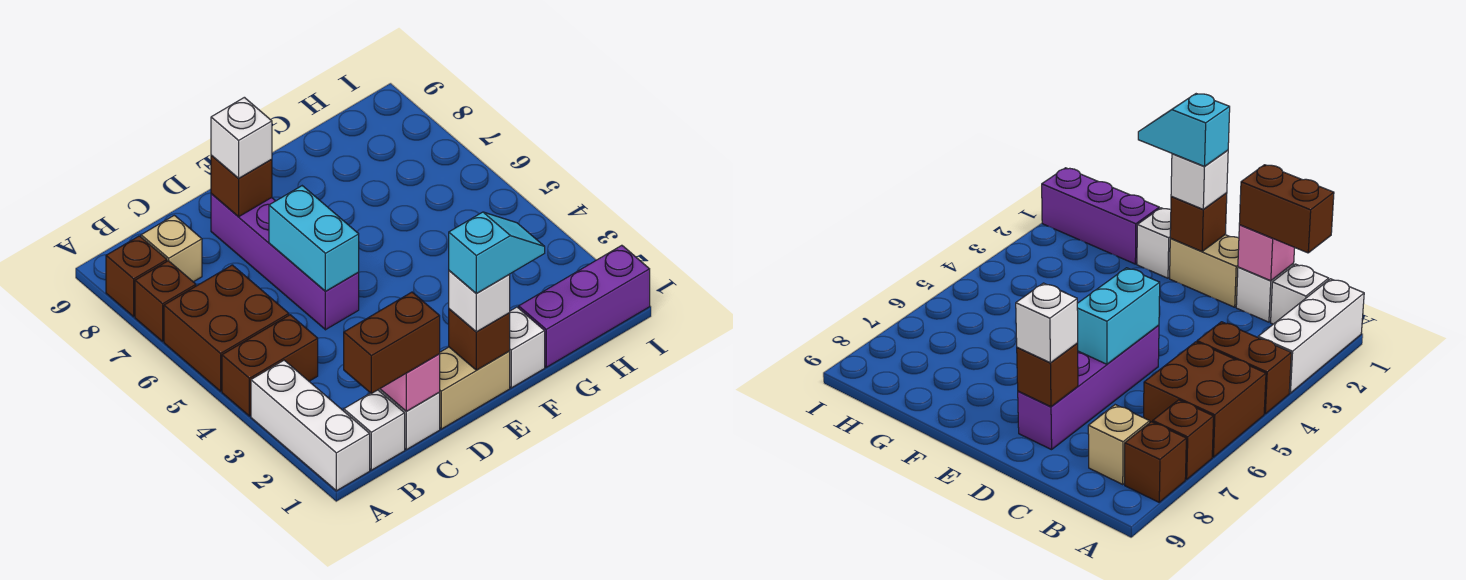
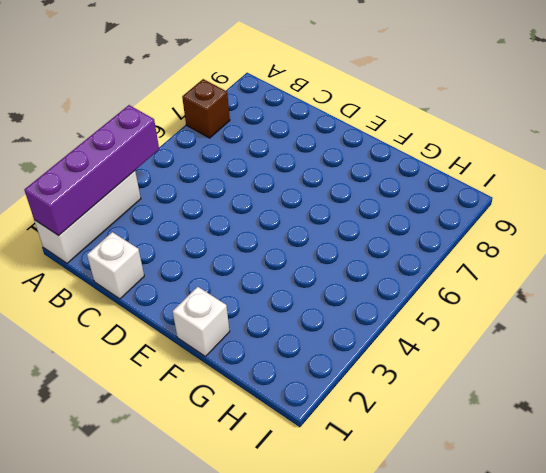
purple 1x4 brick [24,105,159,236] -> purple 1x4 brick moved to [211,194,359,330]
none -> brown 1x2 brick [222,315,318,416]
none -> brown 2x2 brick [164,265,289,391]
none -> brown 1x1 brick [106,236,167,317]

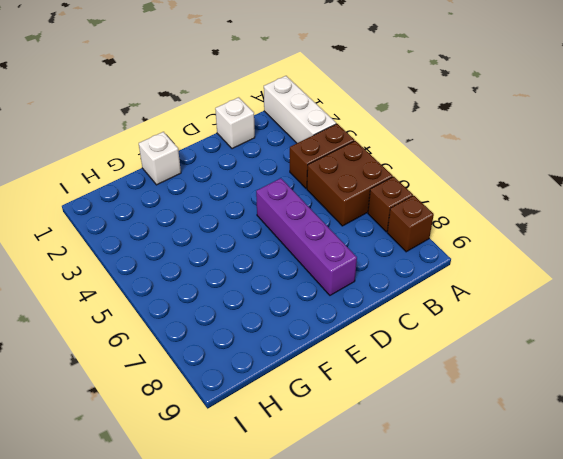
none -> white 1x1 brick [344,390,405,470]
none -> tan 1x1 brick [141,215,202,282]
none -> tan 1x2 brick [439,347,510,429]

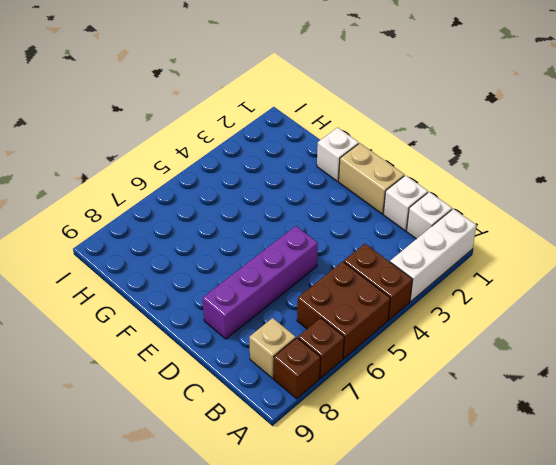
none -> purple 1x3 brick [519,245,650,367]
none -> pink 1x1 brick [380,354,440,411]
none -> cyan 1x2 brick [269,186,359,291]

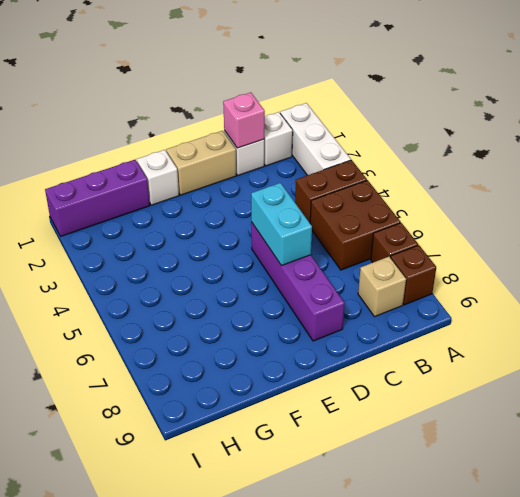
none -> brown 1x1 brick [211,156,272,217]
none -> brown 1x1 brick [449,309,510,370]
none -> brown 1x2 brick [344,292,440,393]

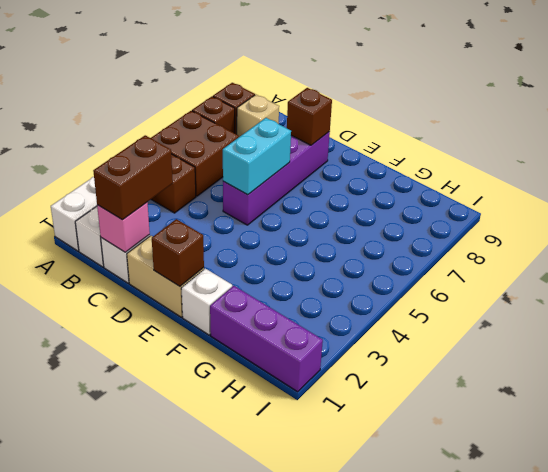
brown 1x2 brick [93,135,173,220] -> brown 1x2 brick turned to [344,292,440,393]
none -> white 1x1 brick [211,97,272,178]
none -> white 1x1 brick [449,271,510,332]
none -> cyan 1x2 slope [449,212,545,294]

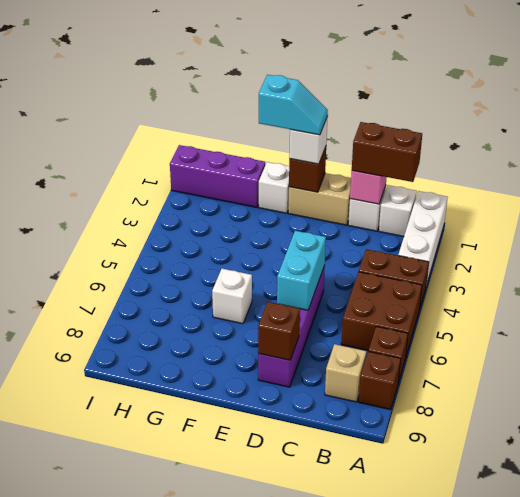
cyan 1x2 slope [259,75,328,135] -> cyan 1x2 slope turned to [449,212,545,294]
white 1x1 brick [212,269,252,324] -> white 1x1 brick moved to [211,97,272,178]

